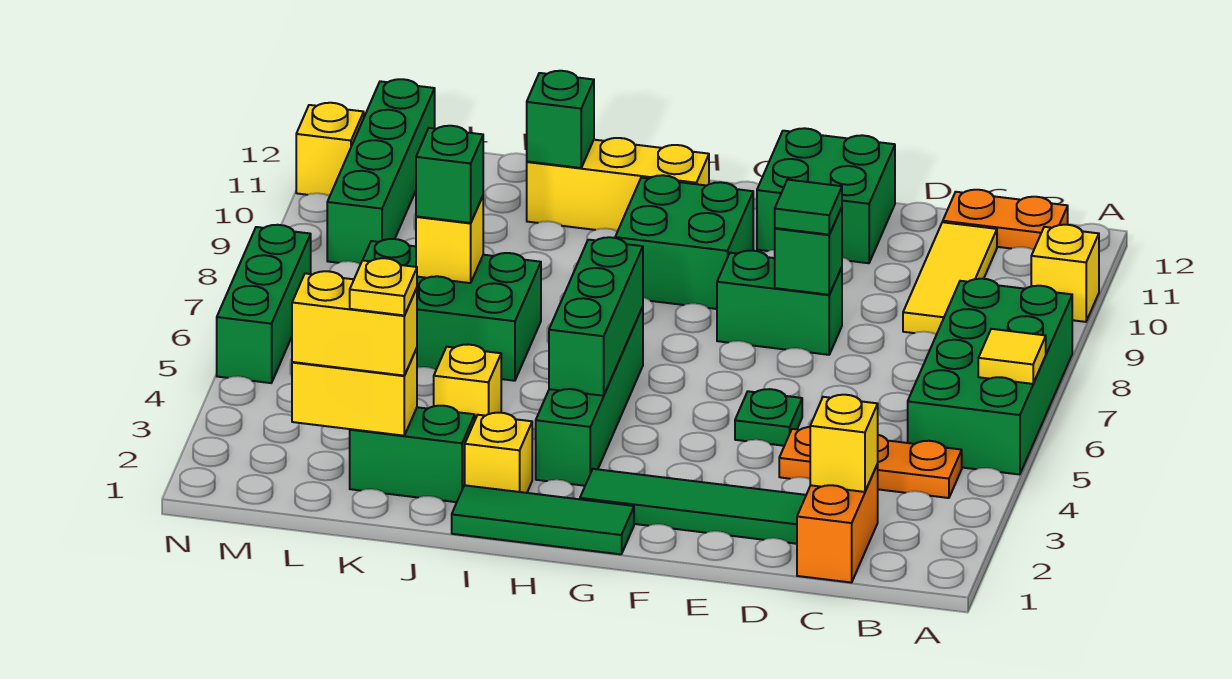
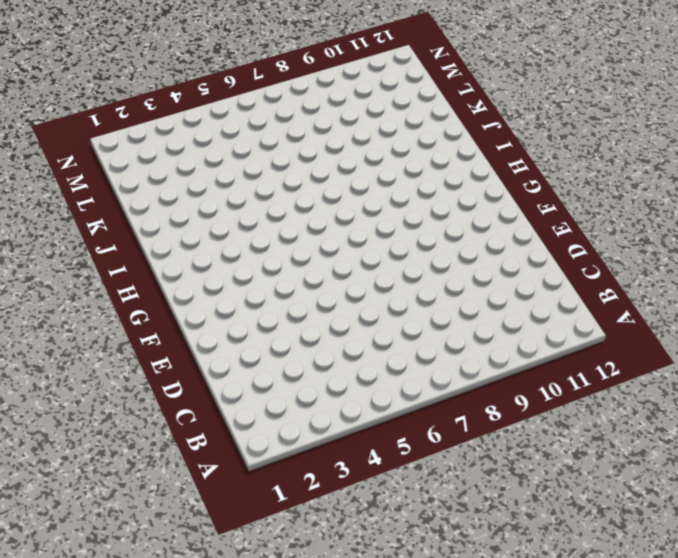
none -> green 2x4 brick [908,279,1072,475]
none -> yellow 1x1 brick [1031,225,1099,322]
none -> orange 1x3 plate [779,427,962,498]
none -> orange 1x2 plate [943,190,1068,250]

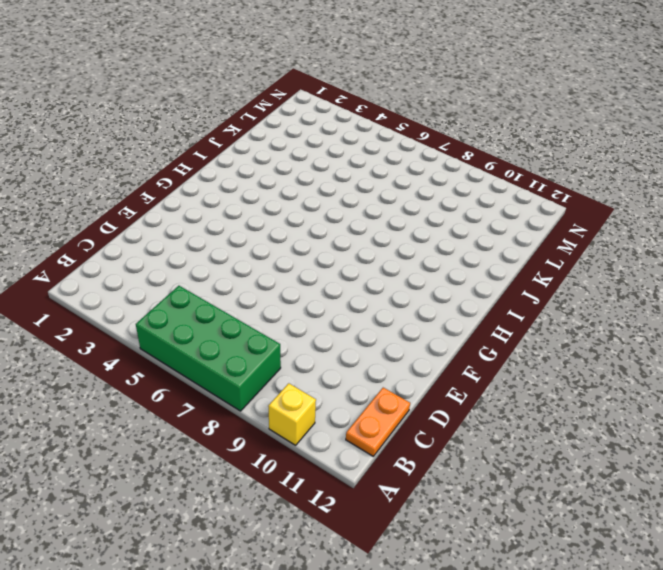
none -> orange 1x3 plate [779,427,962,498]
none -> orange 1x2 brick [797,464,878,583]
none -> yellow 1x3 tile [903,222,997,335]
none -> green 1x4 tile [580,469,806,544]

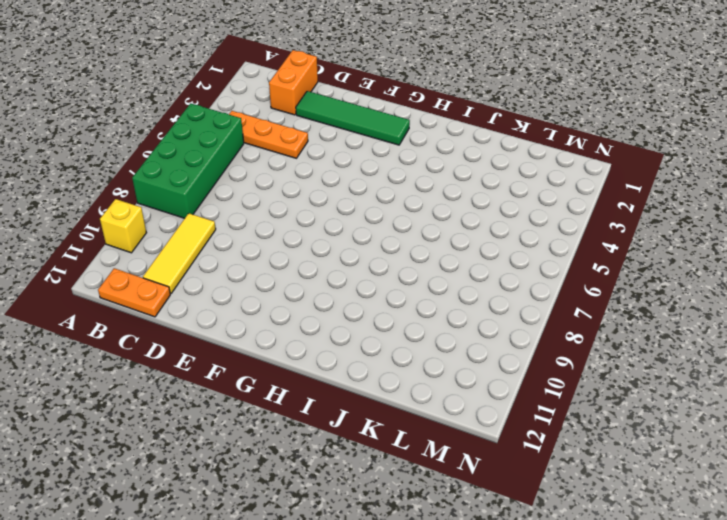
none -> green 1x1 plate [735,389,802,446]
none -> green 1x2 brick [717,251,842,355]
none -> green 2x2 brick [757,128,895,263]
none -> green 1x3 tile [452,485,634,554]

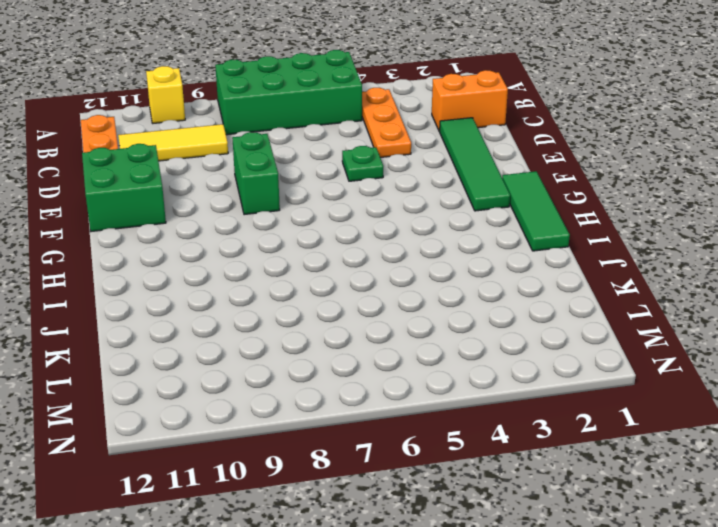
none -> green 2x2 brick [615,175,753,309]
none -> green 1x4 brick [536,307,643,486]
none -> yellow 1x3 brick [527,138,709,231]
none -> yellow 1x1 brick [465,413,532,493]

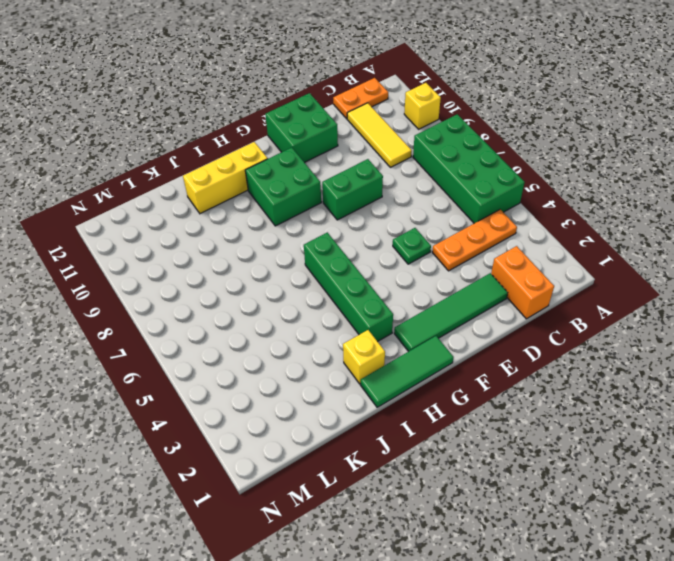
none -> green 1x2 brick [350,406,475,502]
none -> yellow 1x1 brick [434,344,501,419]
none -> green 2x3 brick [363,239,541,381]
none -> green 1x4 brick [327,79,435,264]

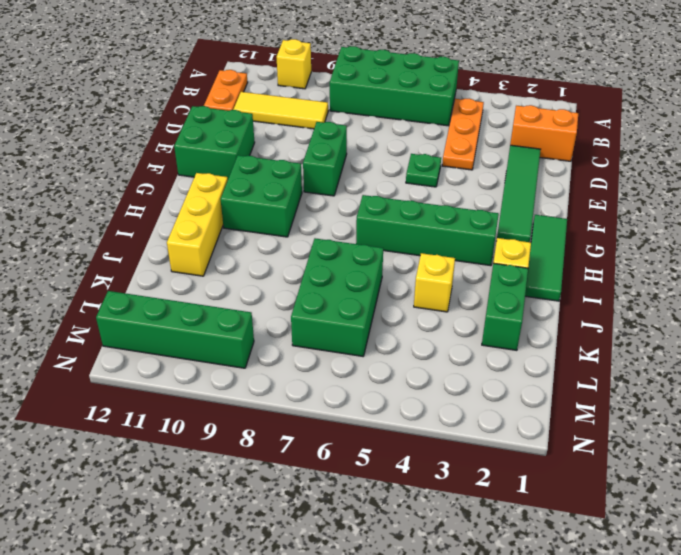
none -> green 1x3 brick [217,225,311,383]
none -> yellow 1x1 brick [296,103,364,196]
none -> yellow 1x1 tile [978,329,1046,384]
none -> yellow 1x1 brick [810,395,878,492]

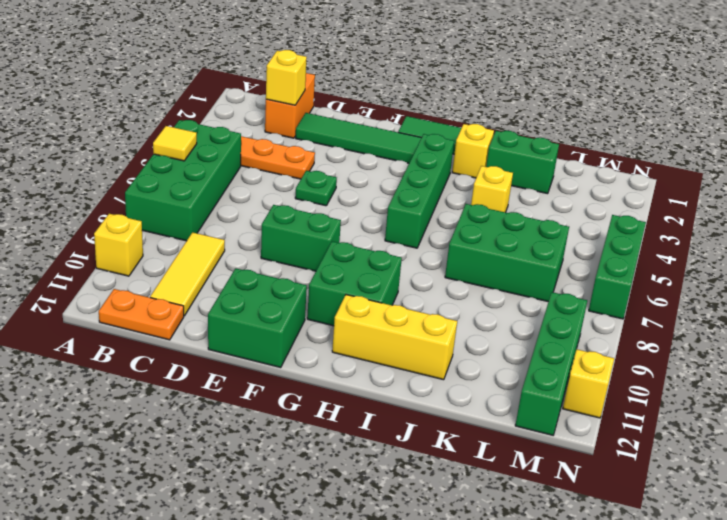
none -> green 1x1 brick [775,207,842,295]
none -> green 1x3 brick [549,237,643,396]
none -> green 1x1 brick [527,71,594,168]
none -> yellow 1x2 brick [292,348,417,436]

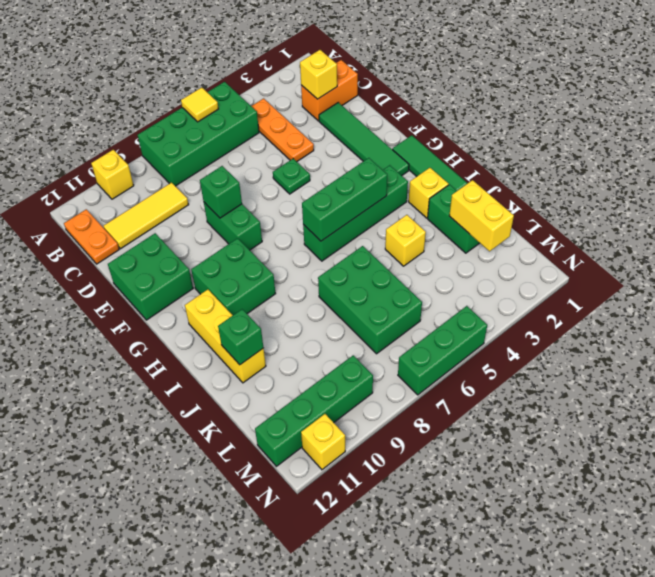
none -> yellow 1x1 brick [416,196,483,283]
none -> green 1x1 tile [775,180,842,235]
none -> yellow 1x2 brick [292,271,417,376]
none -> green 1x1 brick [416,126,483,223]

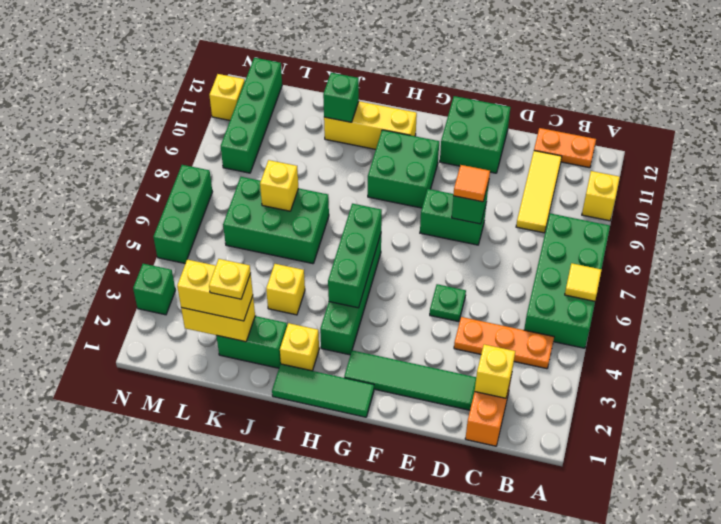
orange 1x1 tile [453,165,490,202] -> green 1x1 tile [775,180,842,235]
green 1x1 brick [133,264,175,315] -> green 1x1 brick moved to [416,126,483,223]

